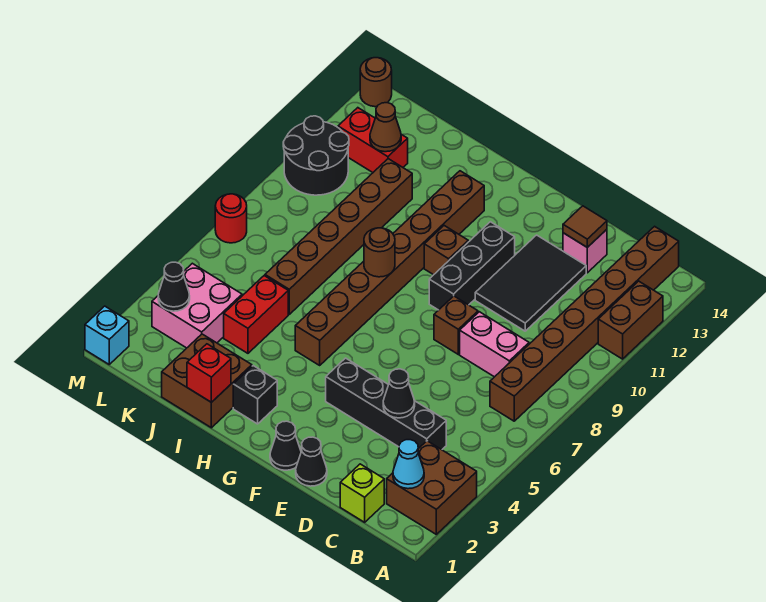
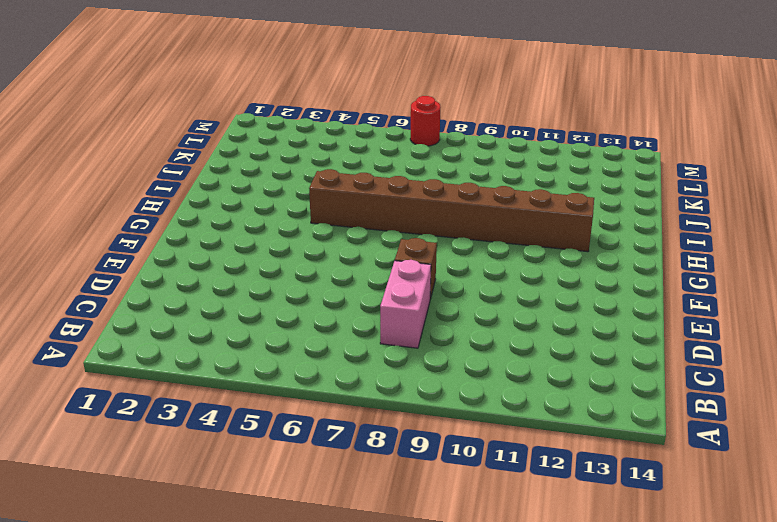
none -> brown 2x2 brick [387,441,477,534]
none -> brown 1x2 brick [598,281,663,359]
none -> brown 1x8 brick [490,226,679,421]
none -> lime 1x1 brick [340,464,384,522]

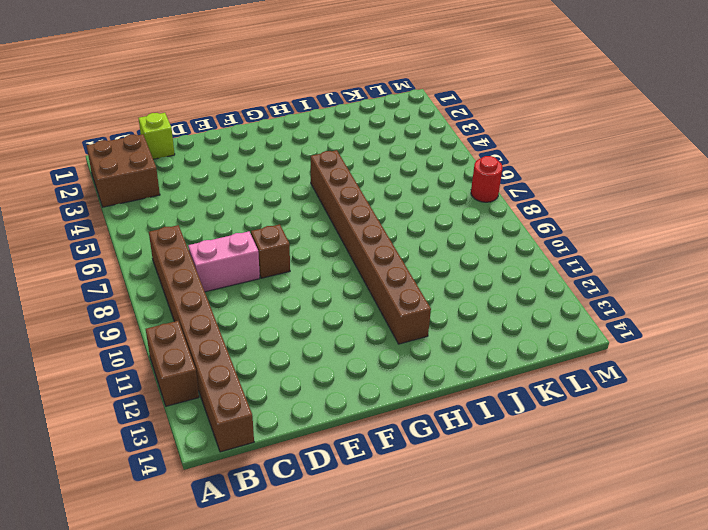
none -> black 1x4 brick [326,358,446,450]
none -> black 2x3 tile [475,235,586,331]
none -> pink 1x1 brick [563,229,607,273]
none -> black 1x1 cone [296,437,327,486]

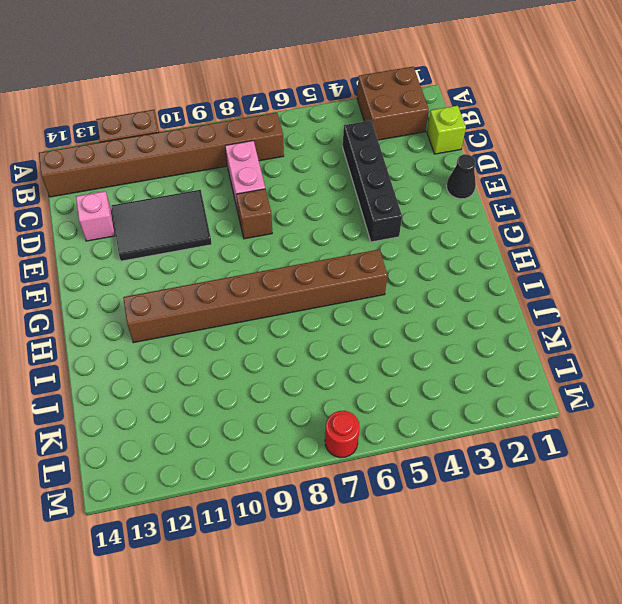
none -> black 1x1 cone [270,421,301,470]
none -> black 1x3 brick [429,222,515,310]
none -> brown 1x1 brick [424,226,468,275]
none -> black 1x1 brick [233,366,277,424]

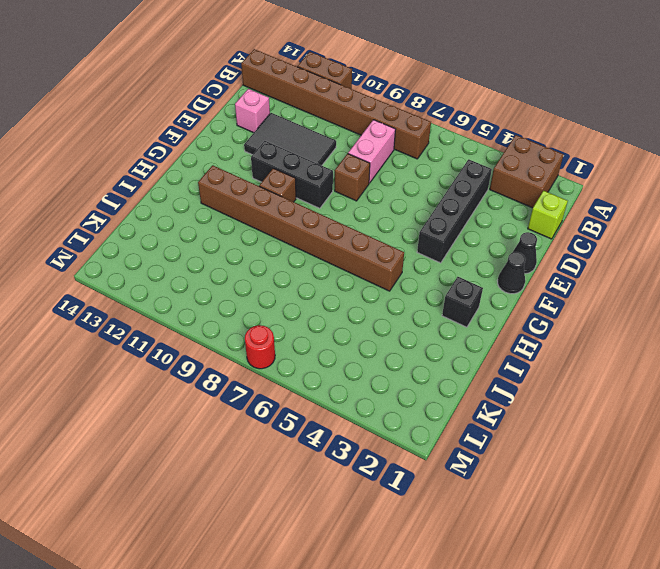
none -> brown 2x2 brick [162,334,252,428]
none -> red 1x2 brick [224,276,288,353]
none -> brown 1x6 brick [265,159,412,314]
none -> pink 2x2 brick [152,263,242,348]

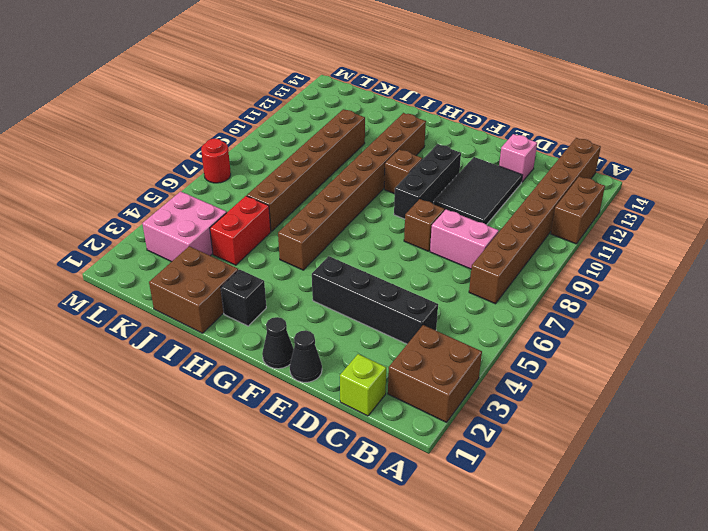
none -> red 1x2 brick [338,108,408,172]
none -> black 2x2 round brick [283,116,349,195]
none -> cyan 1x1 brick [85,306,129,364]
none -> brown 1x1 round brick [360,58,392,107]

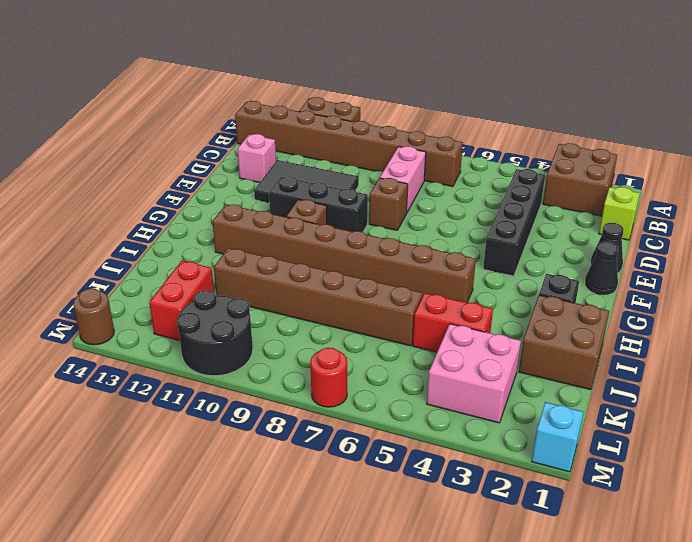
none -> cyan 1x1 cone [393,440,424,489]
none -> black 1x1 cone [383,369,415,418]
none -> brown 1x1 tile [563,206,607,247]
none -> brown 1x1 round brick [364,228,395,277]

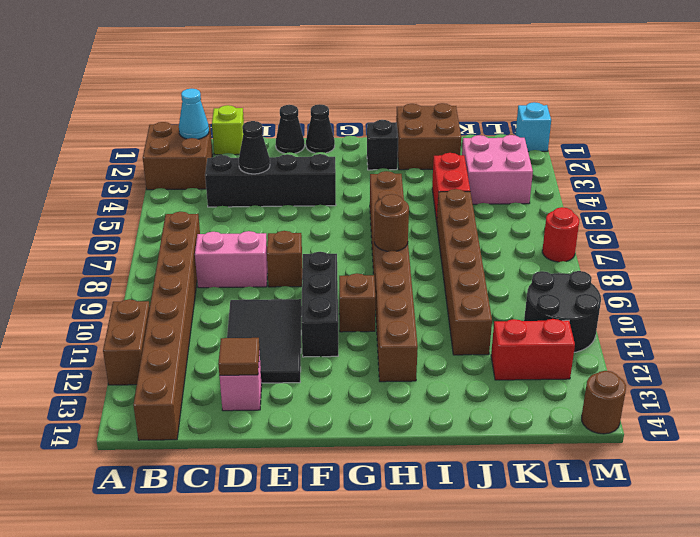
none -> red 1x1 brick [187,344,231,402]
none -> brown 1x1 cone [370,103,401,152]
none -> black 1x1 cone [158,262,190,311]

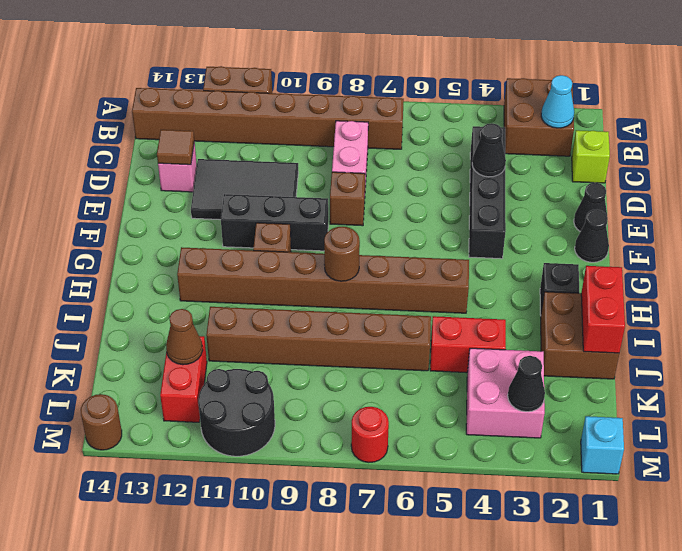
red 1x2 brick [581,266,625,353] -> red 1x1 brick [187,344,231,402]

